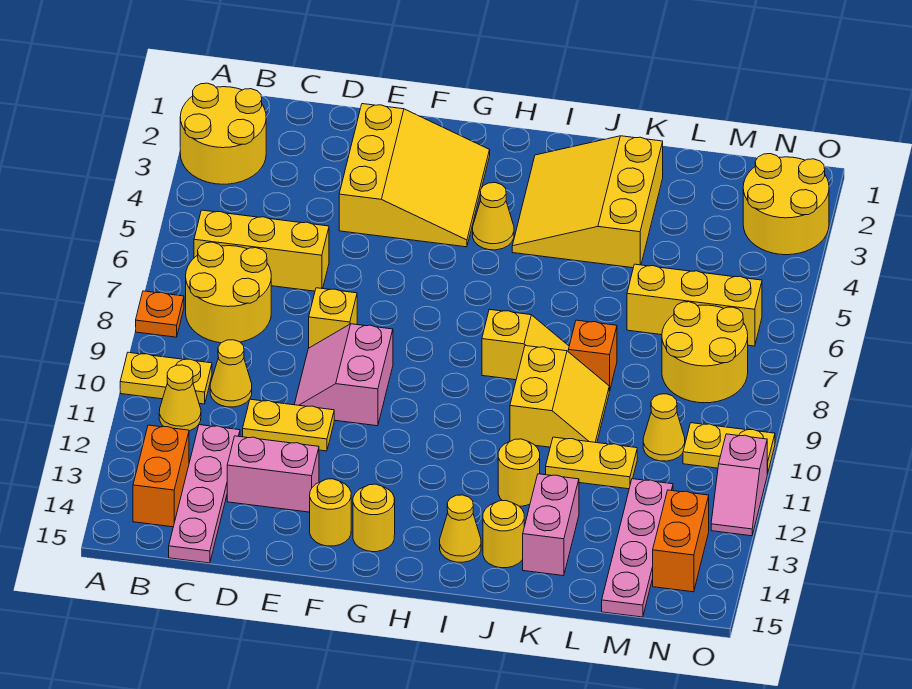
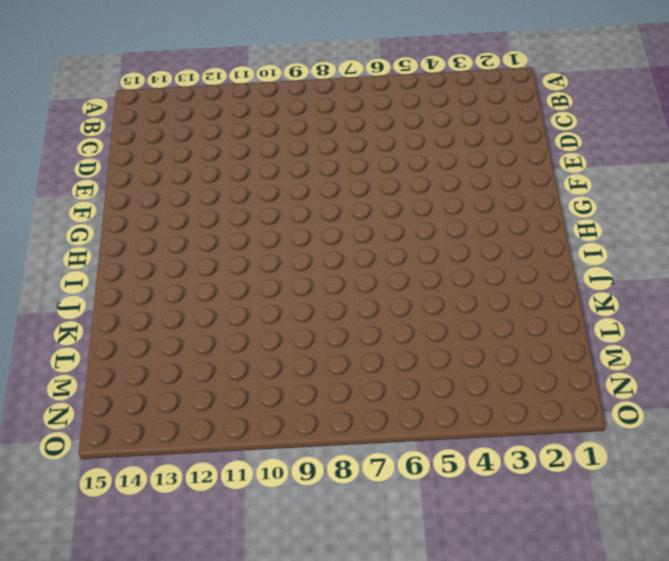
none -> yellow 2x2 round brick [180,83,266,184]
none -> orange 1x1 plate [136,291,184,337]
none -> yellow 1x2 plate [120,352,212,404]
none -> yellow 1x3 brick [194,210,329,291]

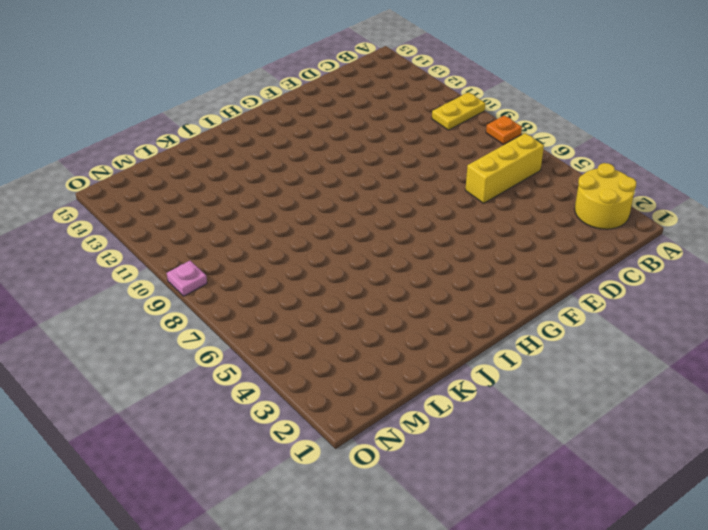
pink 1x1 plate [167,261,207,296] -> none
none -> yellow 2x2 round brick [186,242,271,343]
none -> yellow 1x1 cone [159,365,201,431]
none -> orange 1x2 brick [133,425,189,527]
none -> yellow 1x1 cone [210,340,252,407]

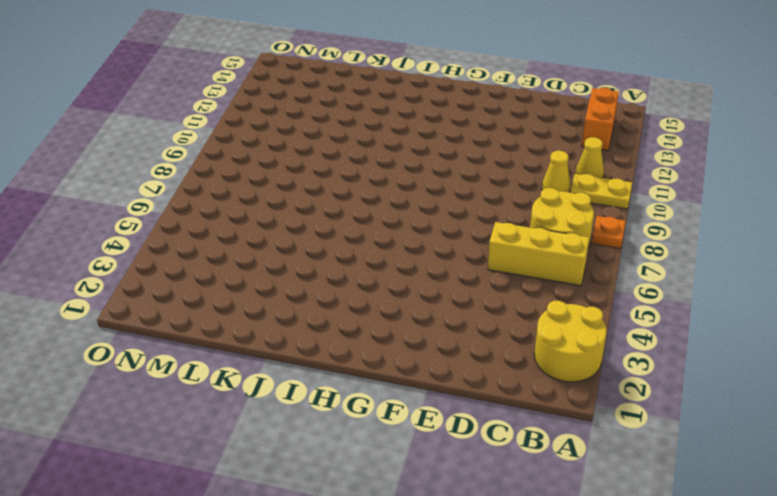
none -> pink 1x4 plate [169,425,240,563]
none -> yellow 1x2 plate [243,399,334,451]
none -> pink 1x2 brick [227,436,319,512]
none -> yellow 3x3 slope [339,104,490,247]

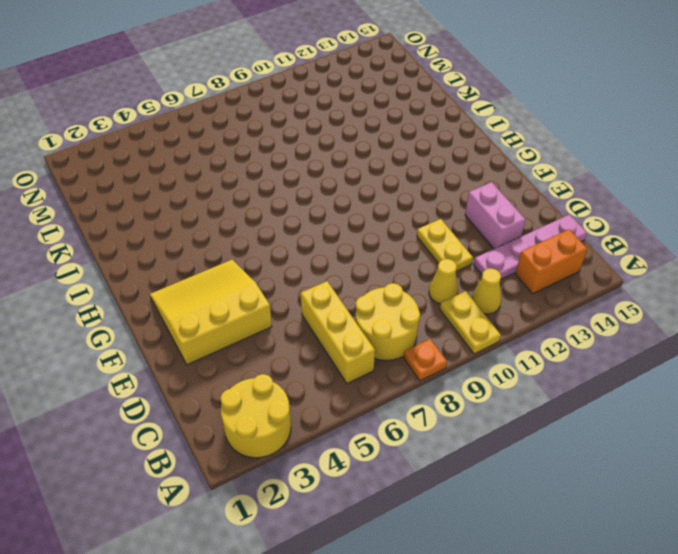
none -> yellow 1x1 brick [309,288,357,348]
none -> pink 2x2 slope [294,324,393,426]
none -> yellow 1x1 round brick [310,479,351,546]
none -> yellow 1x1 round brick [353,484,395,552]

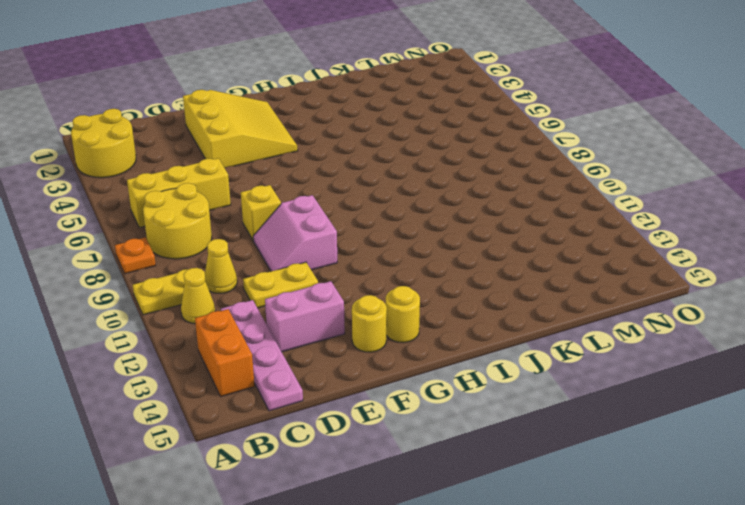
none -> yellow 1x1 cone [473,183,514,250]
none -> yellow 3x3 slope [512,136,663,268]
none -> yellow 1x2 slope [482,309,569,380]
none -> yellow 1x1 cone [440,495,481,562]

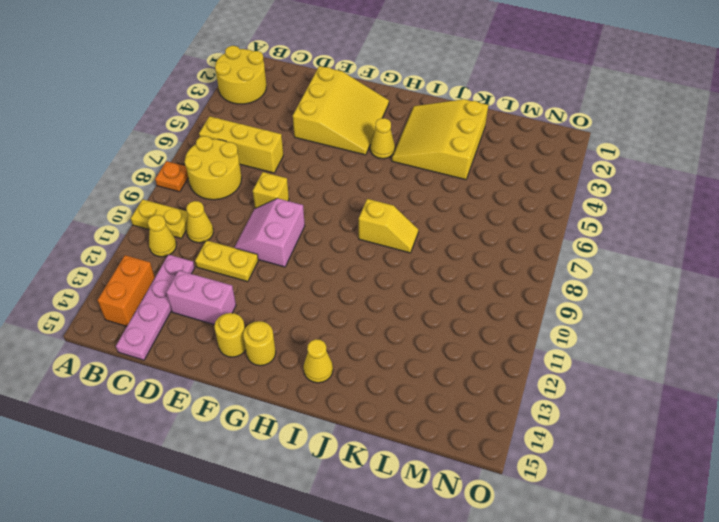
none -> yellow 2x2 slope [510,346,609,447]
none -> yellow 1x1 round brick [498,439,540,506]
none -> yellow 1x1 round brick [483,501,524,568]
none -> orange 1x1 brick [568,320,617,391]

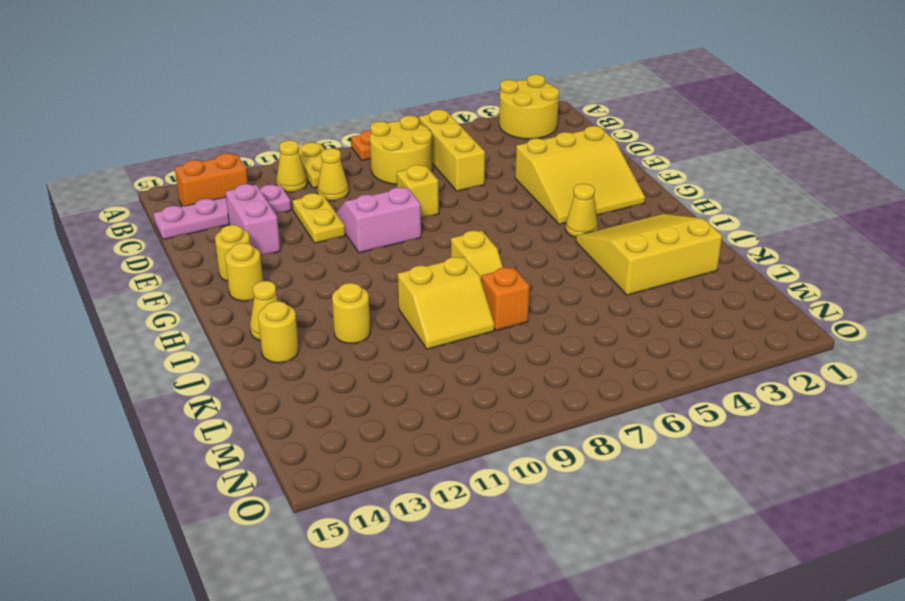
none -> yellow 1x2 plate [546,437,637,489]
none -> pink 1x2 brick [523,474,579,576]
none -> yellow 1x3 brick [627,264,762,346]
none -> yellow 2x2 round brick [662,302,748,403]

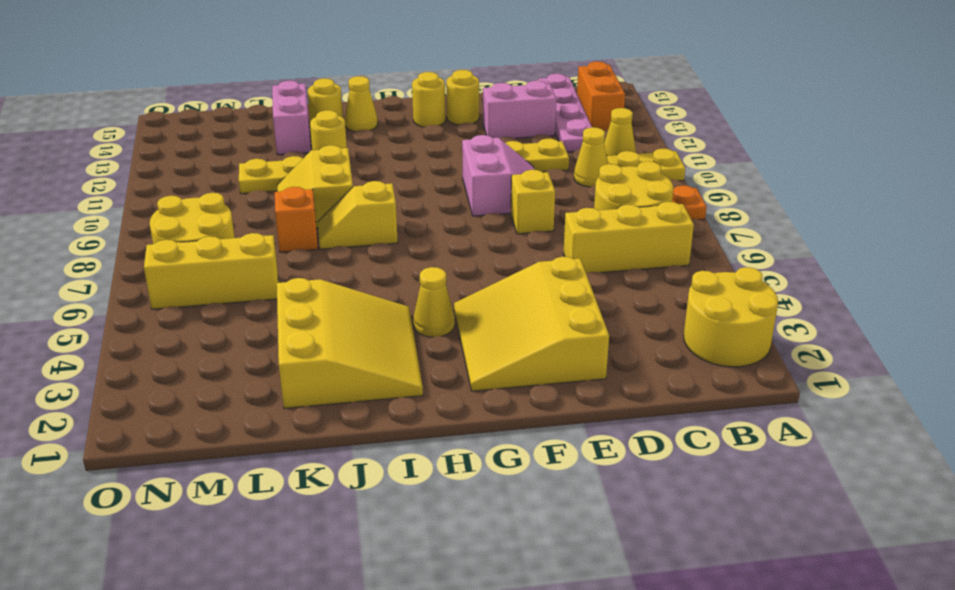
none -> yellow 1x1 cone [643,394,685,461]
none -> pink 1x4 plate [602,479,673,617]
none -> yellow 2x2 round brick [743,154,829,255]
none -> yellow 1x2 plate [683,423,775,474]

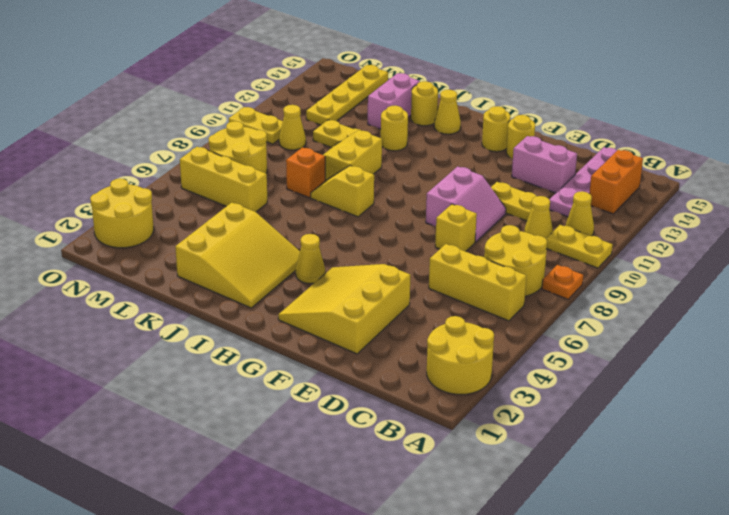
yellow 1x4 plate [306,65,388,125] -> pink 1x4 plate [602,479,673,617]
none -> orange 1x2 brick [653,490,709,592]
none -> pink 1x2 slope [711,434,767,536]

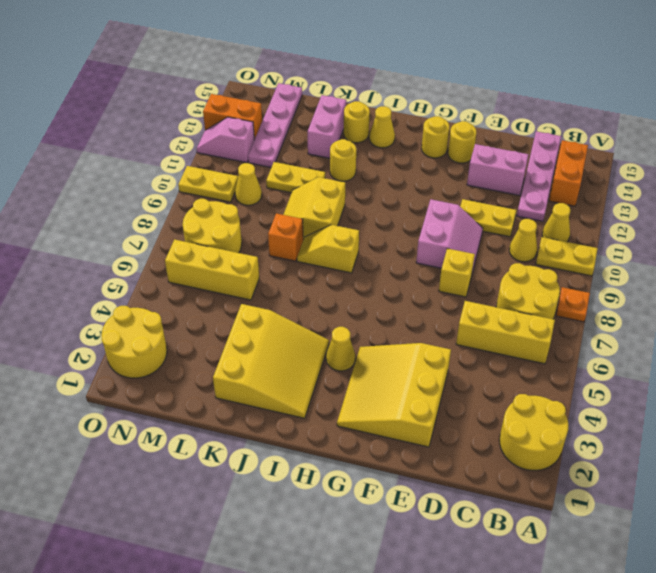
pink 1x2 slope [197,117,254,163] -> pink 1x2 slope turned to [711,434,767,536]
orange 1x2 brick [203,94,262,140] -> orange 1x2 brick turned to [653,490,709,592]

